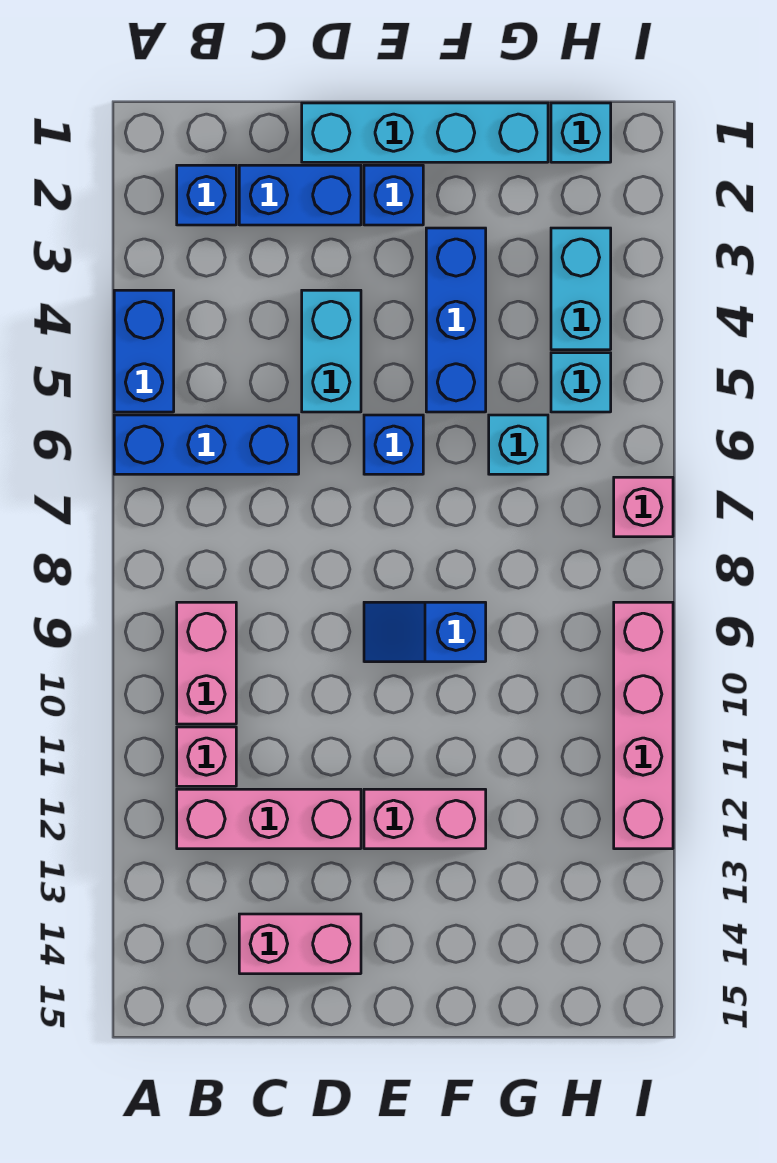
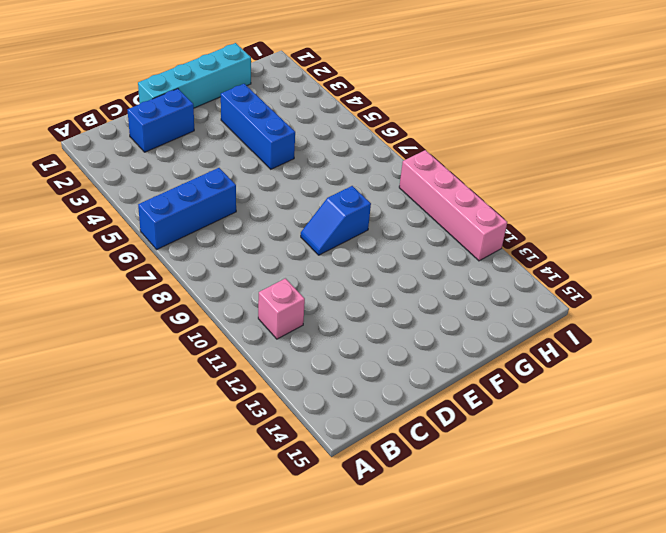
none -> blue 1x2 brick [114,290,174,412]
none -> blue 1x1 brick [177,165,236,225]
none -> pink 1x2 brick [177,602,236,724]

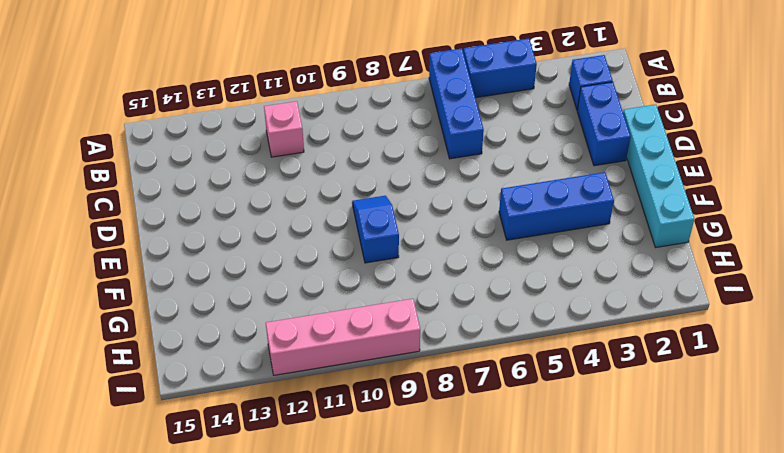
none -> pink 1x2 brick [177,602,236,724]
none -> pink 1x3 brick [177,789,361,849]
none -> pink 1x2 brick [239,914,361,974]

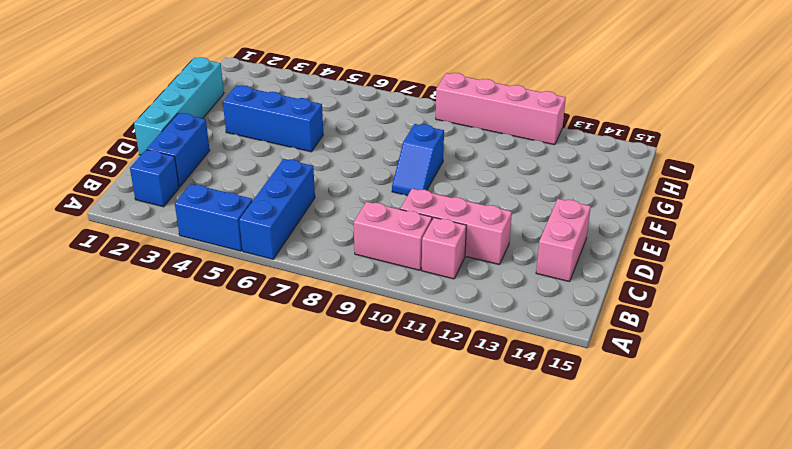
pink 1x3 brick [400,189,512,265] -> pink 1x3 brick turned to [177,789,361,849]
none -> cyan 1x2 brick [302,290,361,412]
none -> blue 1x1 brick [364,165,423,225]
none -> blue 1x1 brick [364,415,423,474]

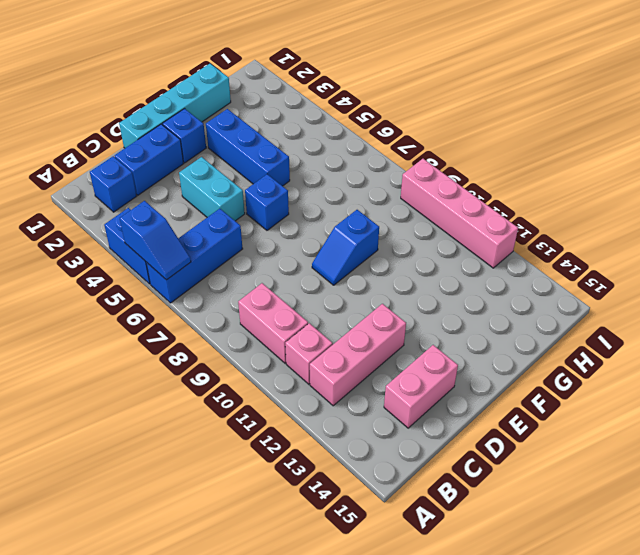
blue 1x2 slope [120,201,191,280] -> none
none -> pink 1x2 brick [364,789,486,849]
none -> cyan 1x1 brick [489,415,548,474]
none -> cyan 1x1 brick [551,103,611,162]

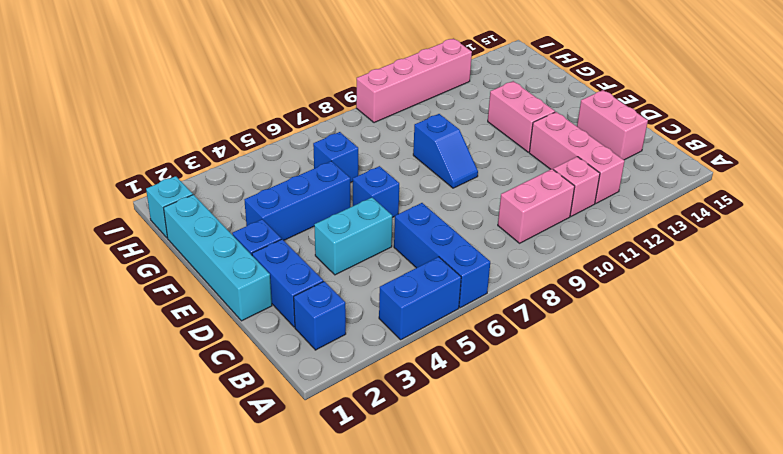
blue 1x1 brick [313,132,358,183] -> cyan 1x1 brick [489,415,548,474]
none -> cyan 1x2 brick [551,228,611,350]
none -> cyan 1x1 brick [551,353,611,412]
none -> pink 1x1 brick [614,477,673,537]

